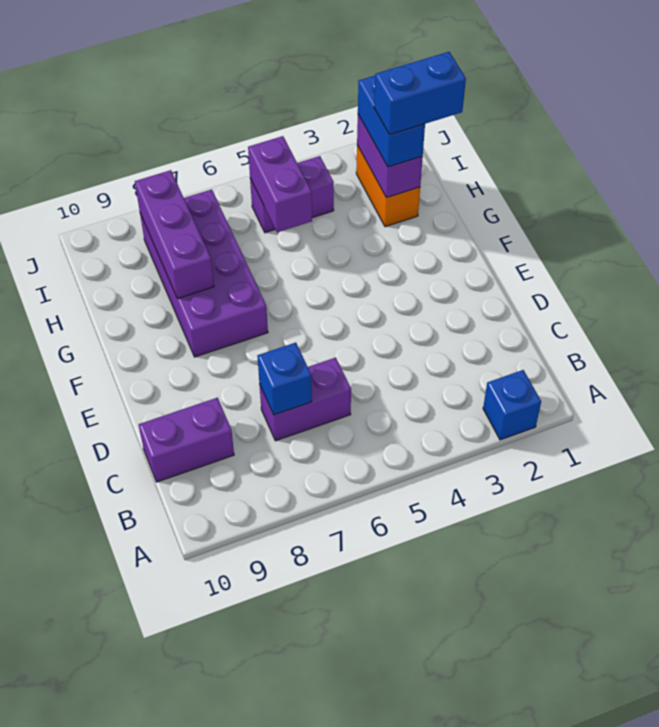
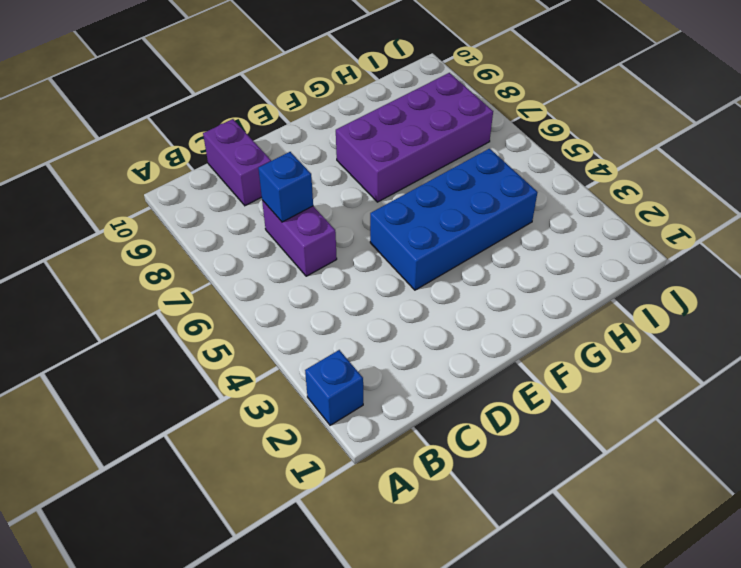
blue 2x4 brick [370,149,538,290] -> none
none -> orange 1x2 brick [356,145,420,227]
none -> purple 1x2 brick [250,156,334,233]
none -> purple 1x3 brick [135,170,214,299]

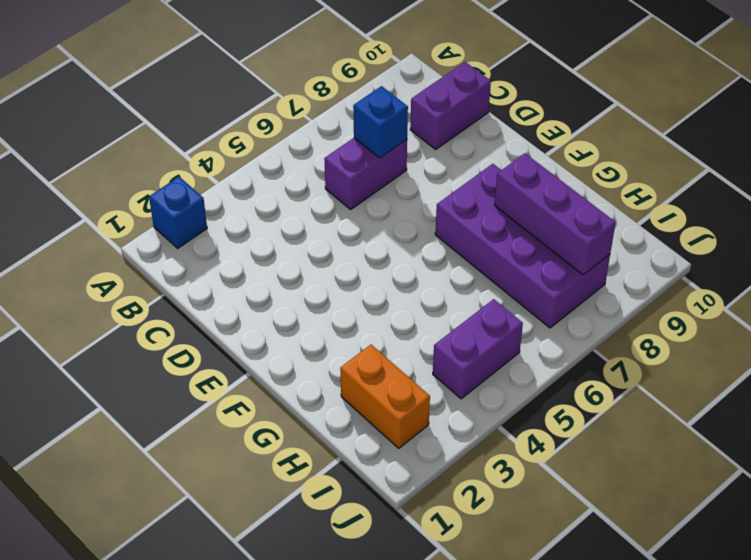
none -> purple 1x2 brick [357,115,423,198]
none -> purple 1x2 brick [248,136,312,232]
none -> blue 1x2 brick [358,76,425,167]

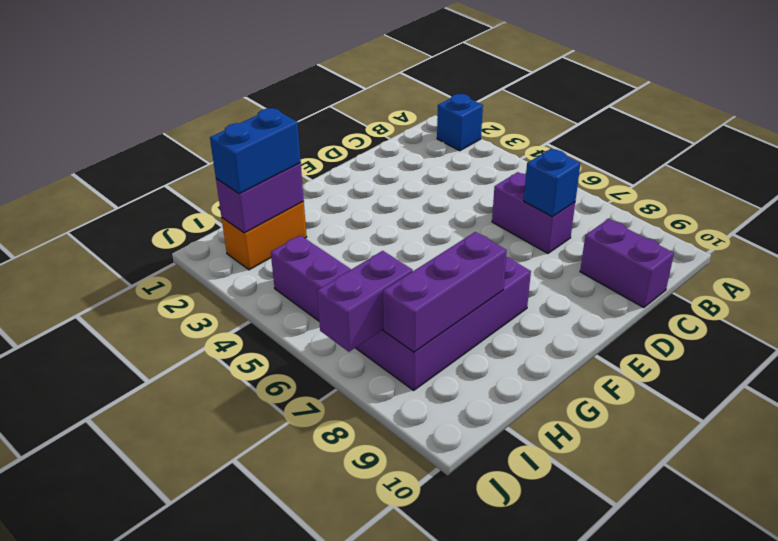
purple 1x2 brick [317,251,413,352] -> purple 1x2 brick moved to [248,136,312,232]
none -> blue 1x2 brick [374,52,466,135]

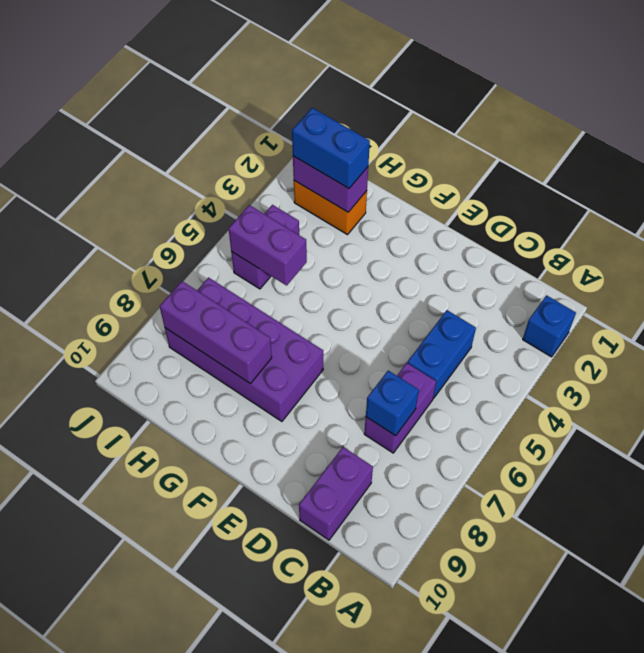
blue 1x2 brick [408,310,476,398] -> blue 1x2 brick moved to [374,52,466,135]

